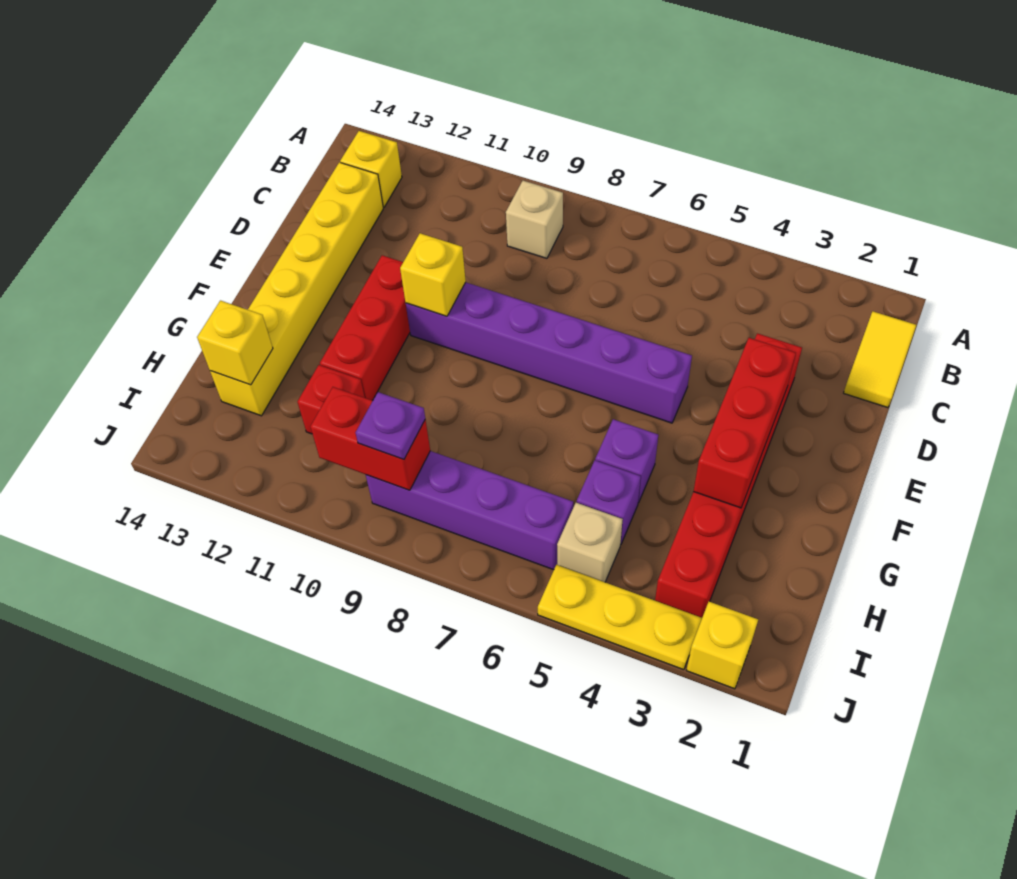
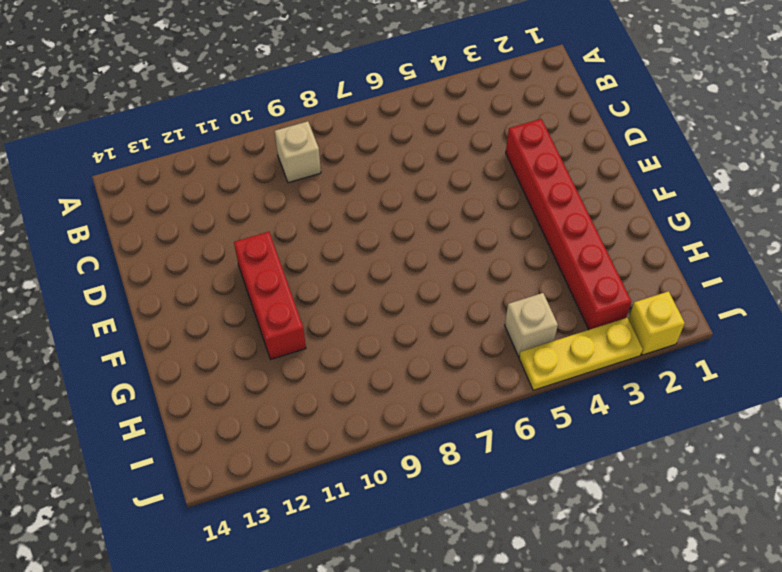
none -> yellow 1x2 tile [844,311,916,408]
none -> yellow 1x1 brick [340,131,402,207]
none -> yellow 1x6 brick [210,162,383,416]

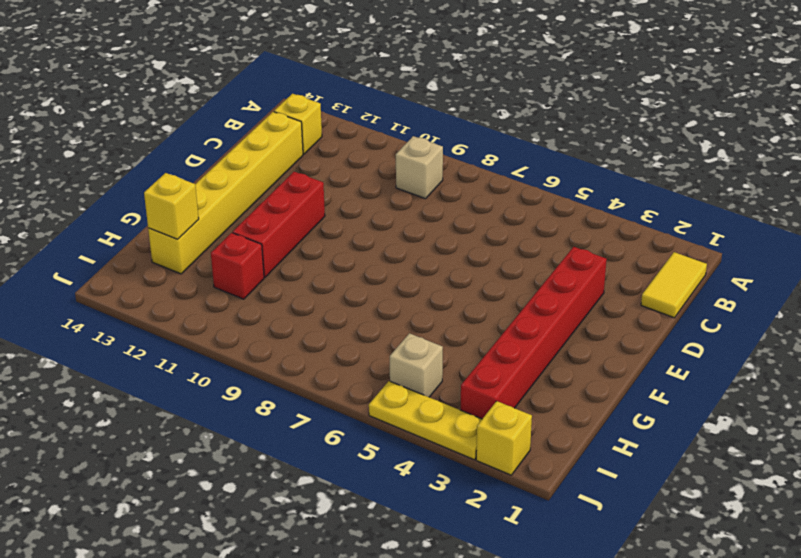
none -> purple 1x6 brick [406,282,692,423]
none -> purple 1x1 brick [595,419,658,503]
none -> purple 1x1 brick [577,460,641,543]

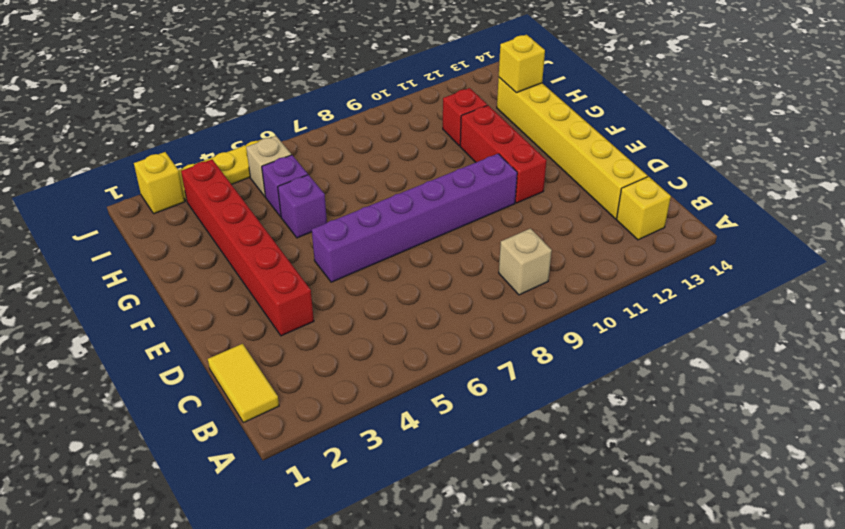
none -> purple 1x4 brick [366,451,573,570]
none -> red 1x3 brick [694,338,796,508]
none -> yellow 1x1 brick [400,233,466,316]

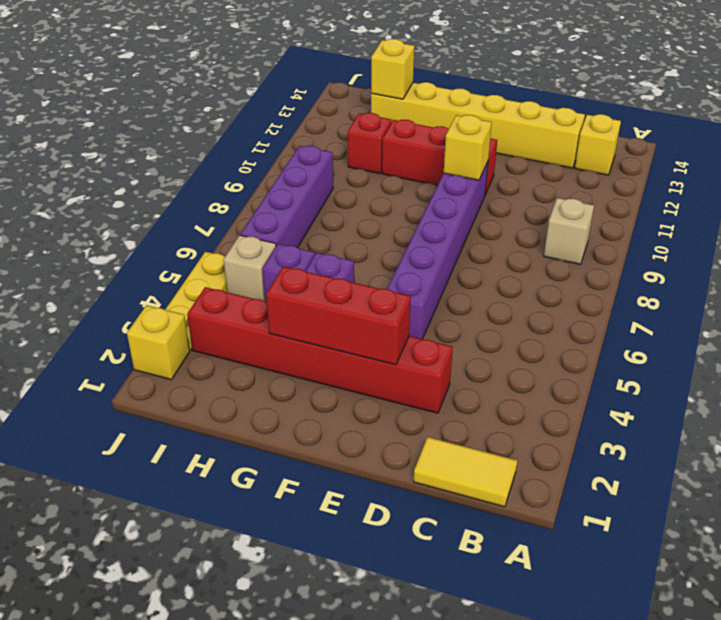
none -> red 1x2 brick [310,387,430,490]
none -> purple 1x1 plate [356,392,425,459]

